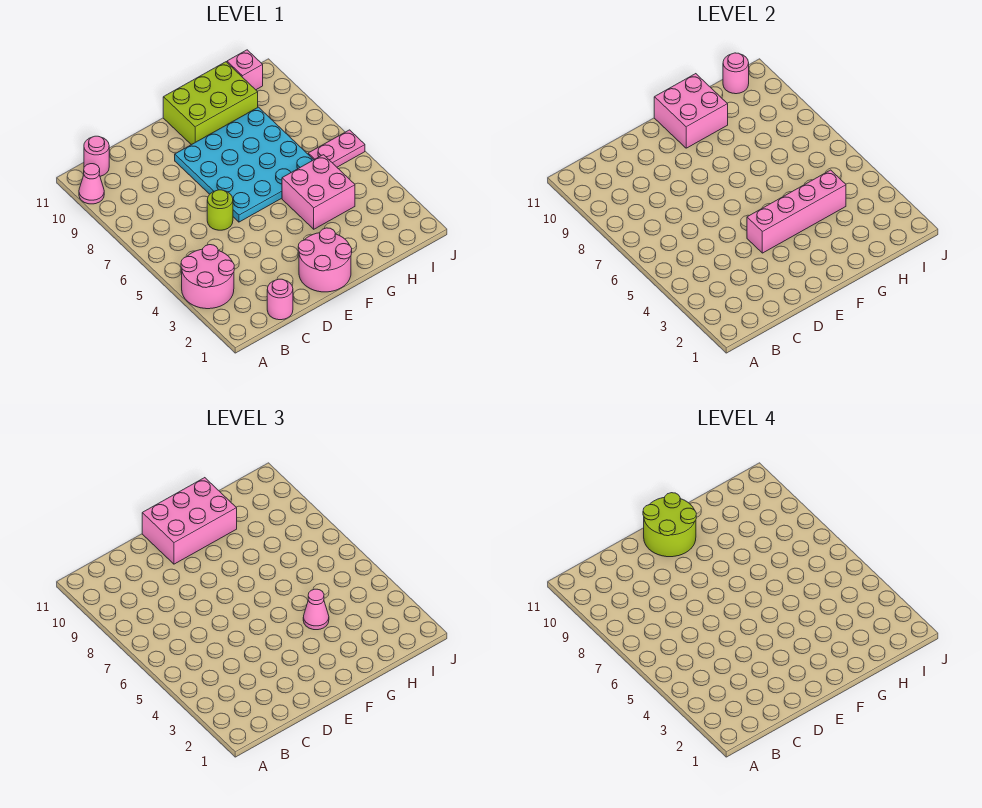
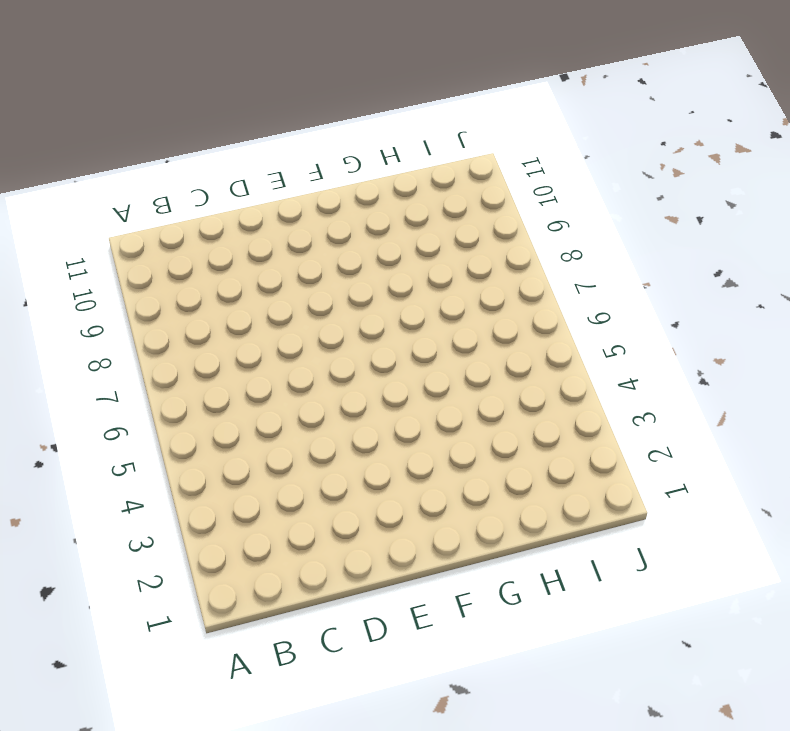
none -> pink 2x2 round brick [181,245,234,309]
none -> pink 1x1 cone [79,164,104,204]
none -> pink 1x1 round brick [84,136,109,176]

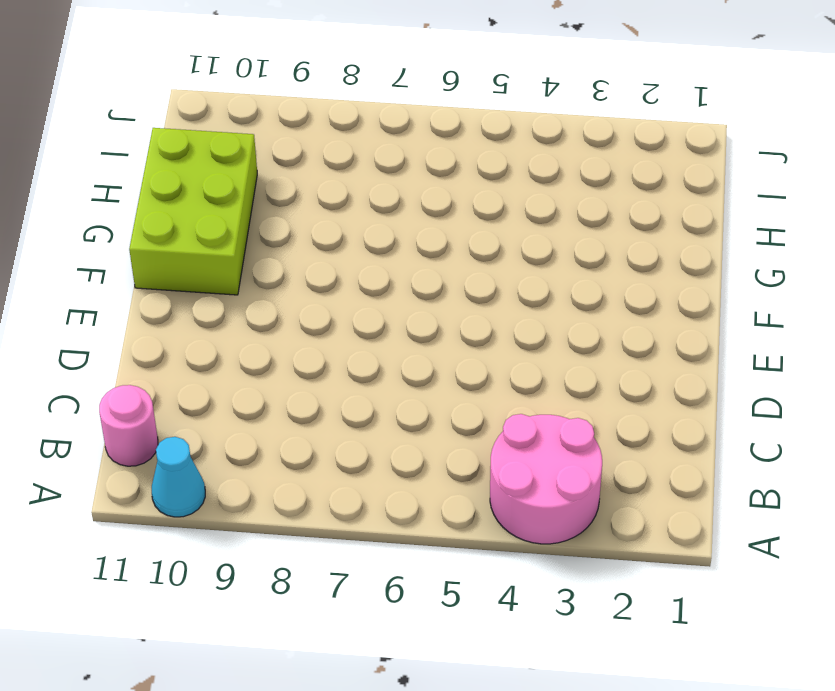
cyan 1x1 cone [152,437,205,517] -> pink 1x1 cone [79,164,104,204]
none -> pink 1x1 round brick [267,279,293,320]
none -> lime 1x1 round brick [207,190,233,230]
none -> pink 2x2 round brick [298,228,352,292]

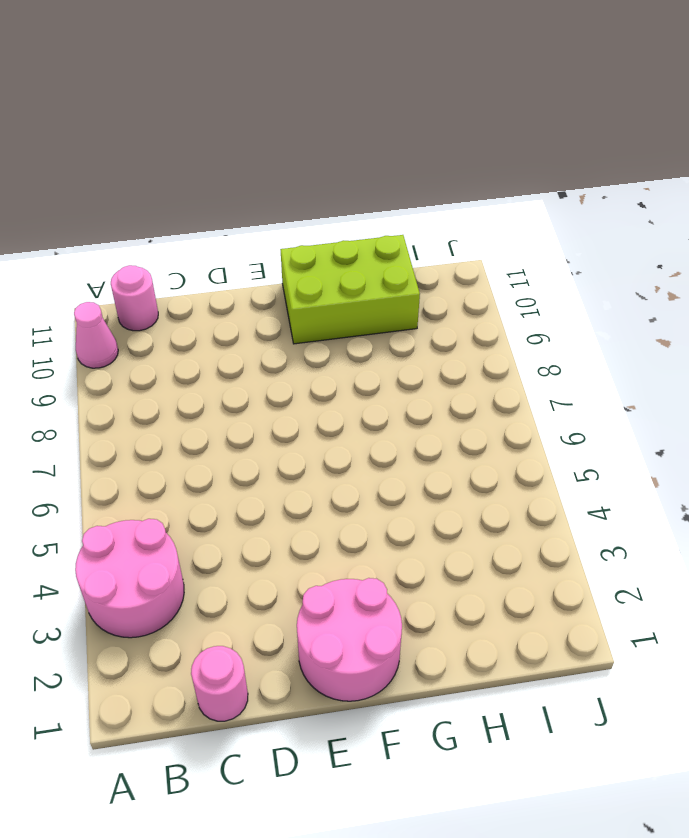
none -> lime 1x1 round brick [207,190,233,230]
none -> cyan 4x4 plate [175,107,313,222]
none -> pink 2x2 brick [282,155,355,229]

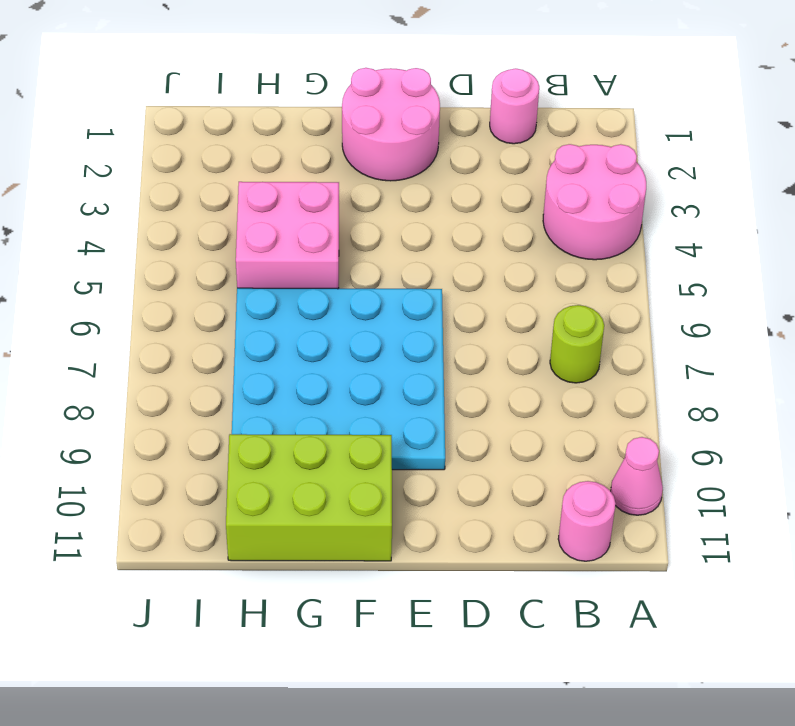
lime 1x1 round brick [550,305,604,383] -> lime 1x1 round brick moved to [207,190,233,230]
none -> pink 1x2 plate [308,130,365,167]
none -> pink 1x1 brick [227,50,263,90]
none -> pink 1x4 brick [747,170,846,253]

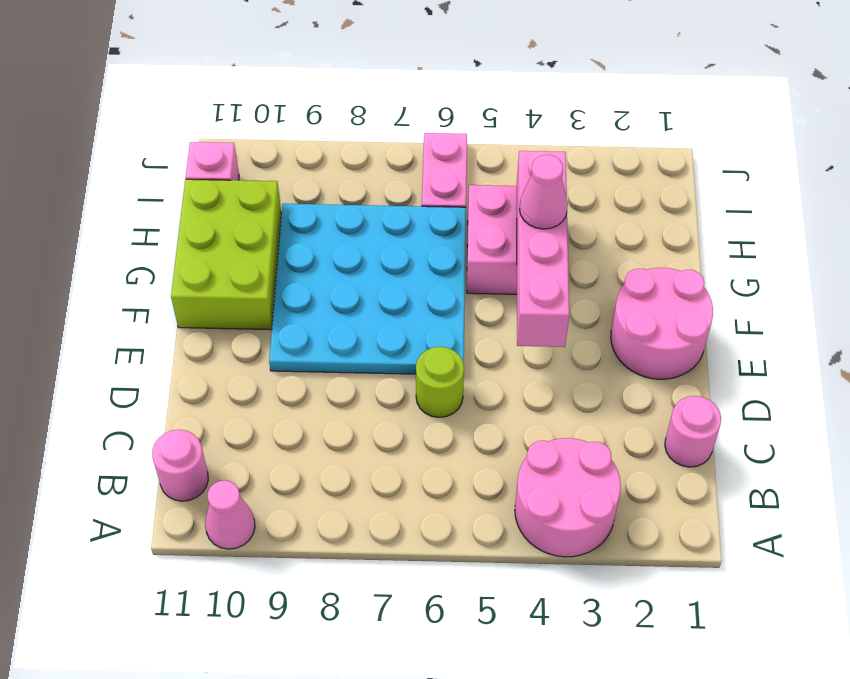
none -> pink 2x2 brick [654,74,728,148]
none -> pink 1x1 round brick [723,53,749,94]
none -> pink 2x3 brick [142,478,237,564]

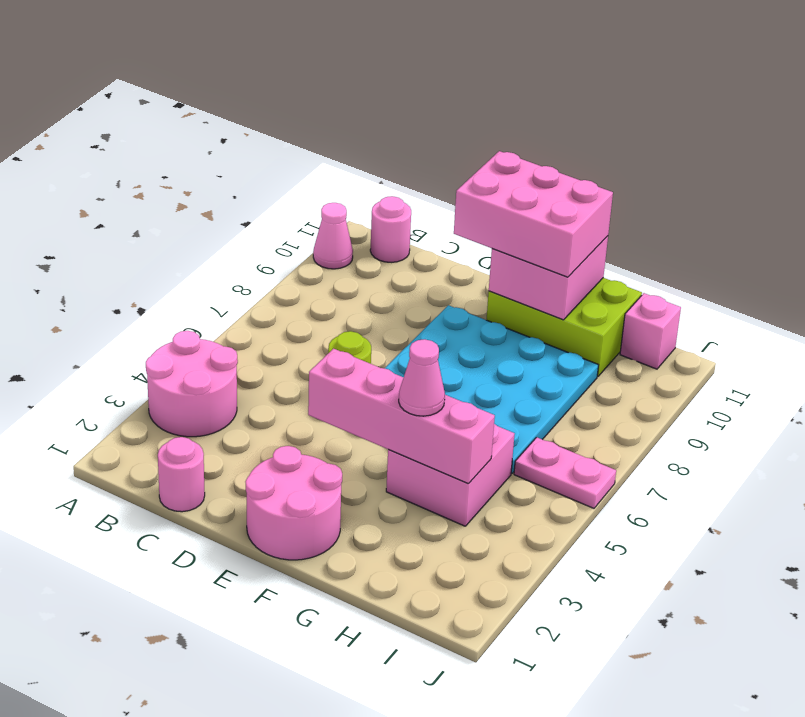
none -> pink 1x1 round brick [723,53,749,94]
none -> lime 2x2 round brick [643,493,696,557]

